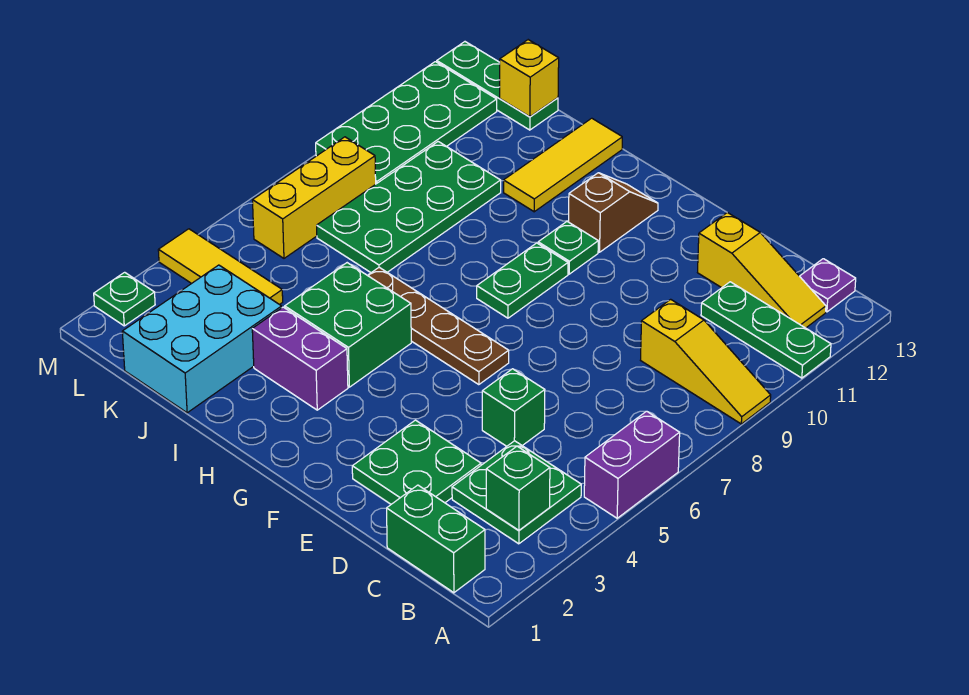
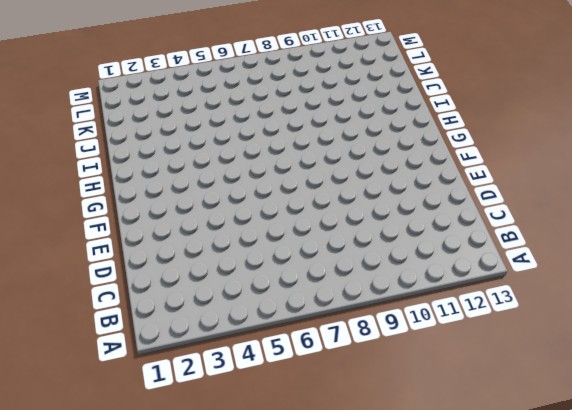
none -> purple 1x2 brick [584,411,680,518]
none -> yellow 1x3 slope [641,299,771,424]
none -> green 1x3 plate [701,282,831,378]

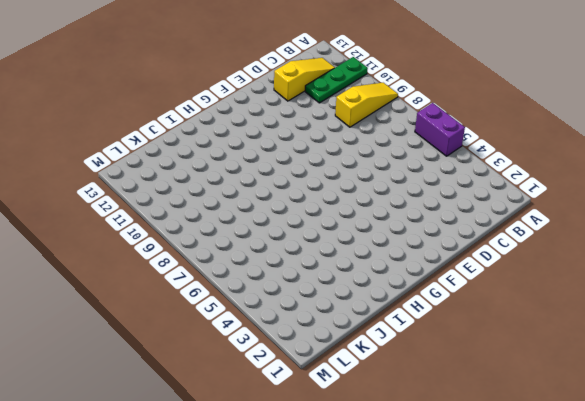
none -> green 1x2 brick [387,485,485,593]
none -> green 2x2 plate [452,441,581,544]
none -> purple 1x1 plate [800,259,856,312]

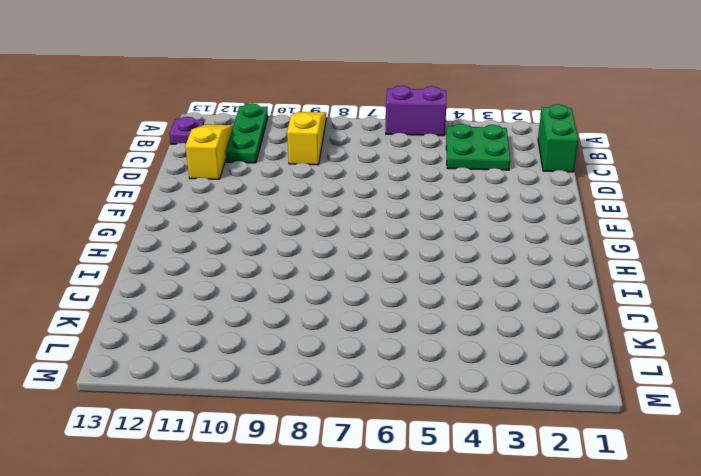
none -> green 2x2 plate [352,420,481,504]
none -> green 1x1 brick [482,369,545,446]
none -> brown 1x4 plate [368,267,509,385]

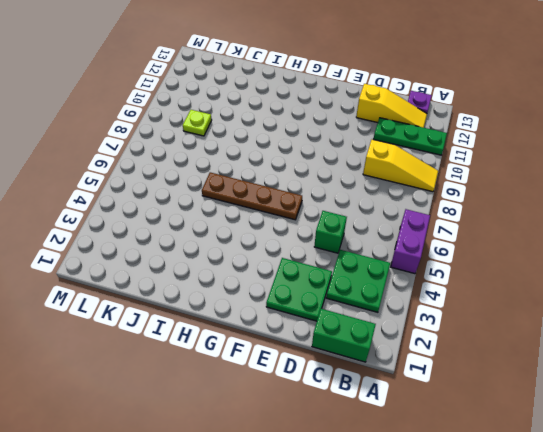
lime 1x1 plate [183,110,212,136] -> green 2x4 plate [317,142,501,273]
none -> green 1x2 plate [477,243,568,318]
none -> green 1x1 plate [538,222,598,274]
none -> brown 1x2 slope [569,173,658,252]

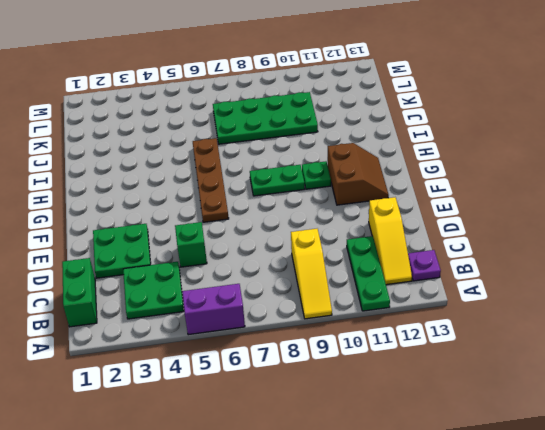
brown 2x2 slope [328,143,389,205] -> brown 1x2 slope [569,173,658,252]
none -> purple 1x2 brick [252,307,348,410]
none -> green 2x2 brick [285,263,411,387]
none -> yellow 1x3 tile [504,118,622,212]

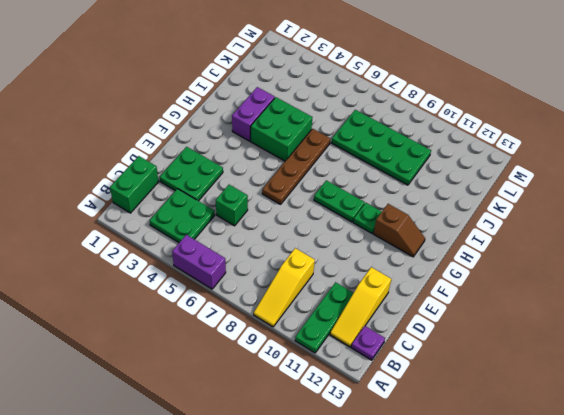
none -> yellow 1x3 tile [504,118,622,212]
none -> cyan 2x3 brick [122,265,282,413]
none -> yellow 1x3 tile [158,229,283,305]

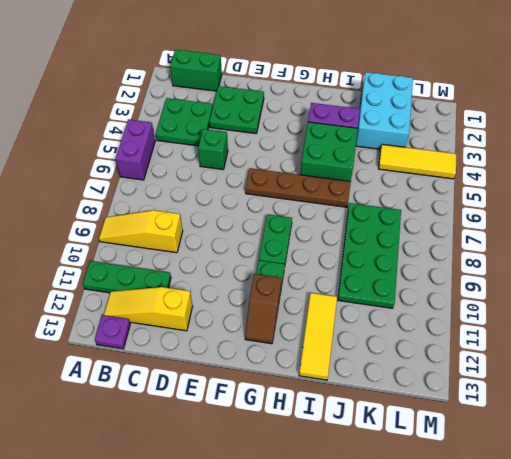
none -> green 1x3 plate [437,42,558,130]
none -> yellow 1x3 brick [253,137,376,258]
none -> green 2x4 plate [316,62,497,184]

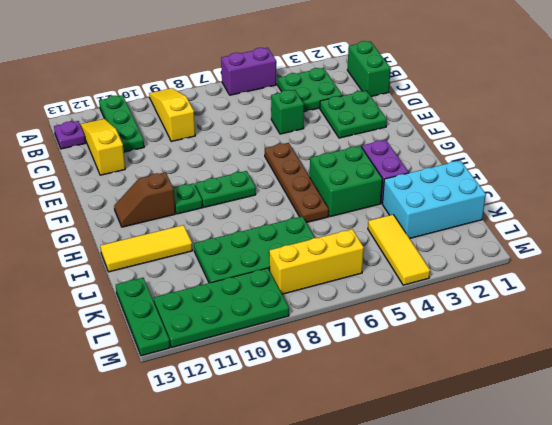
none -> green 1x1 plate [94,272,155,326]
none -> green 1x1 brick [486,446,550,530]
none -> yellow 1x1 brick [500,40,559,117]

